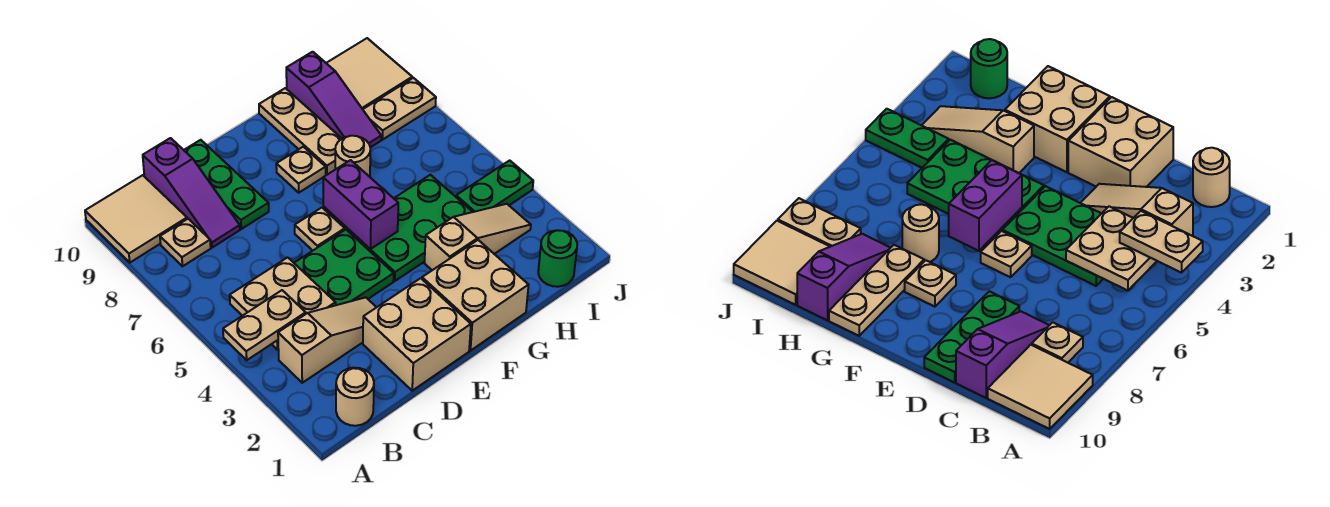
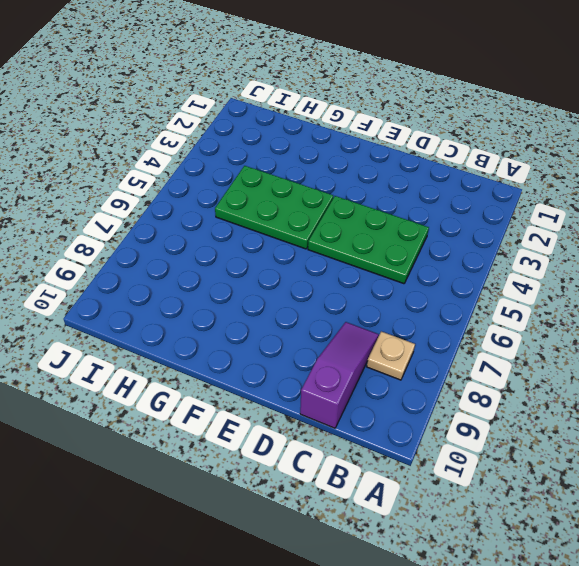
none -> tan 2x2 tile [85,175,187,263]
none -> tan 1x1 round brick [336,368,374,426]
none -> tan 1x3 slope [278,297,376,383]

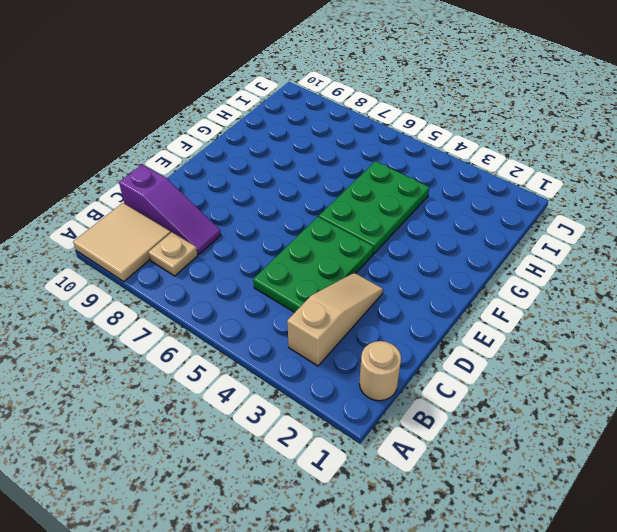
none -> tan 2x2 brick [363,278,471,391]
none -> green 1x3 plate [184,140,269,229]
none -> tan 1x1 plate [295,208,345,251]

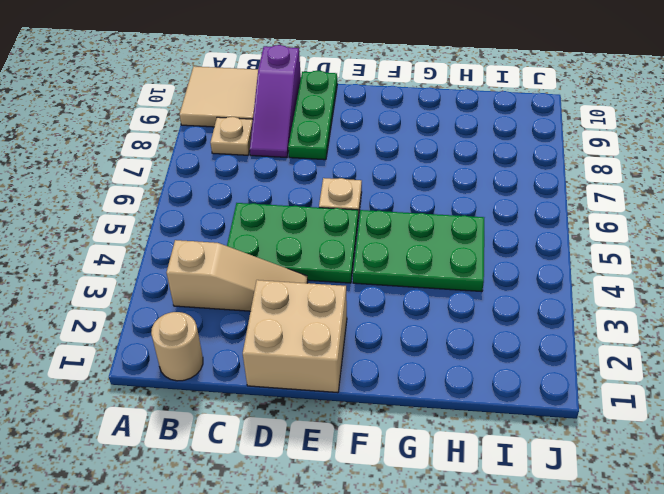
none -> tan 2x2 brick [422,240,529,351]
none -> tan 1x1 plate [276,147,326,193]
none -> tan 1x3 slope [424,204,531,270]

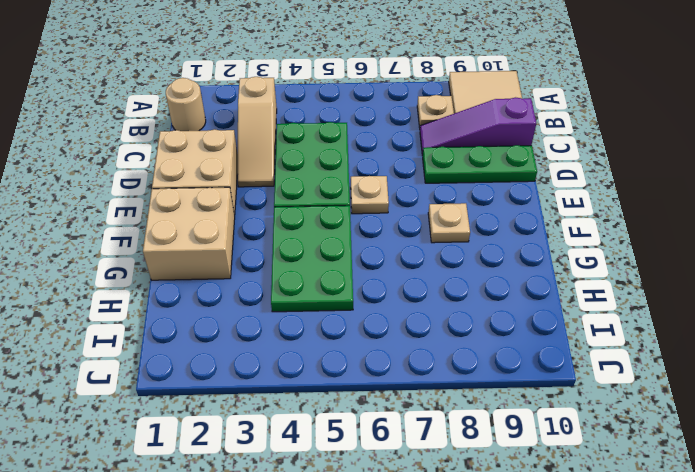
none -> tan 1x3 slope [424,204,531,270]
none -> tan 1x1 round brick [335,136,370,177]
none -> tan 1x3 plate [259,88,342,175]

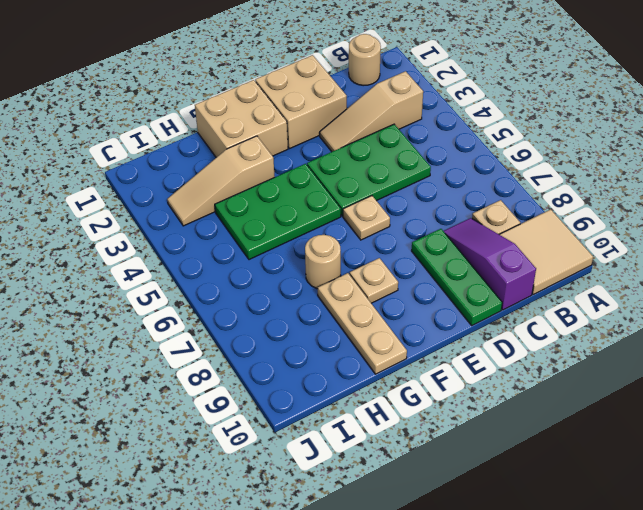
none -> purple 1x3 slope [286,52,381,147]
none -> green 1x1 round brick [538,230,577,287]
none -> green 1x2 plate [456,160,533,212]

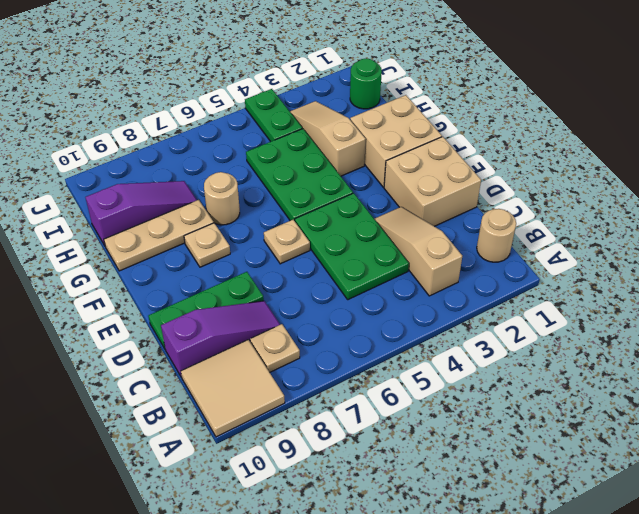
none -> tan 1x2 plate [363,78,436,140]
none -> tan 2x2 tile [326,38,412,109]
none -> tan 2x2 plate [230,257,336,350]

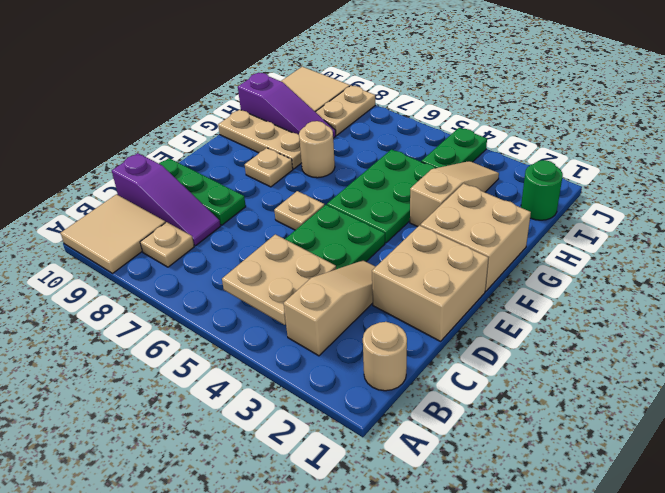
none -> purple 1x2 brick [323,160,398,249]
none -> tan 1x2 plate [223,290,306,360]

